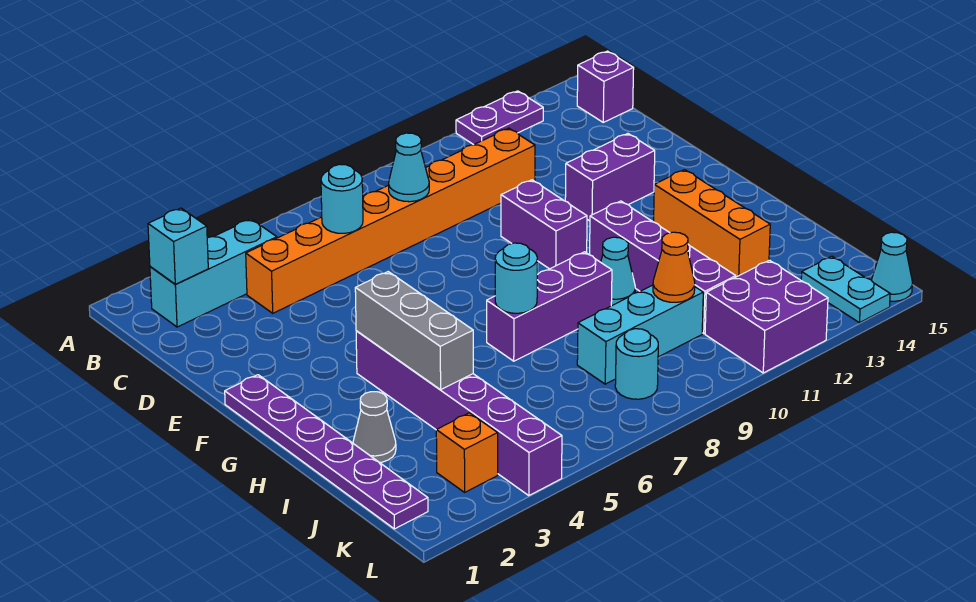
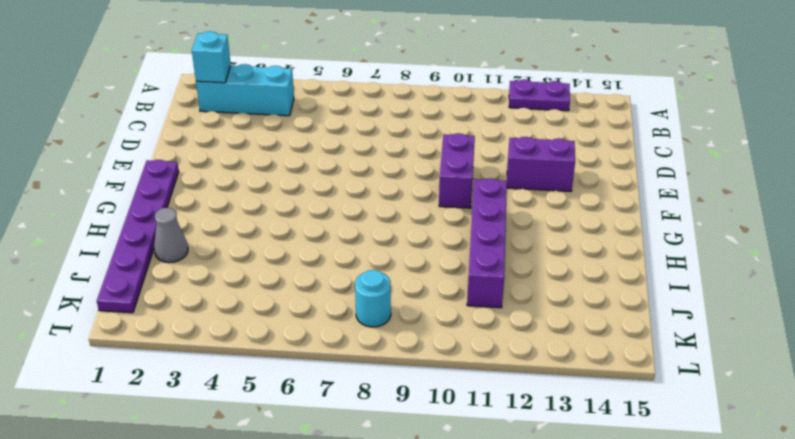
none -> purple 1x1 brick [577,51,634,122]
none -> orange 1x8 brick [246,128,535,313]
none -> purple 1x6 brick [356,331,562,496]

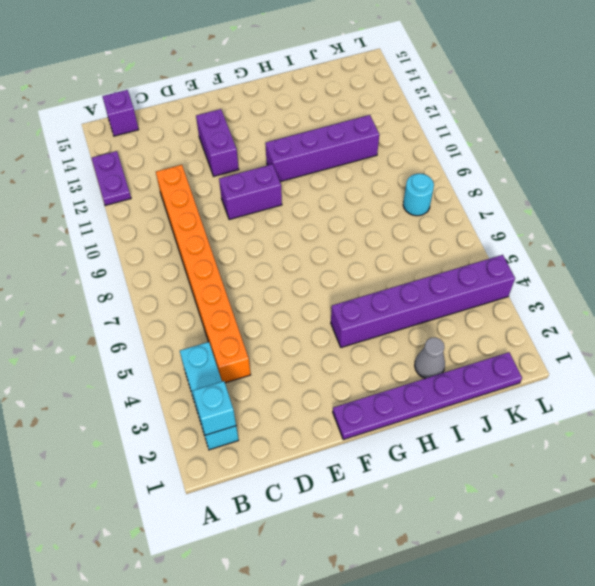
none -> orange 1x3 brick [654,170,770,277]
none -> purple 1x3 brick [487,252,612,361]
none -> cyan 1x1 cone [601,237,635,306]

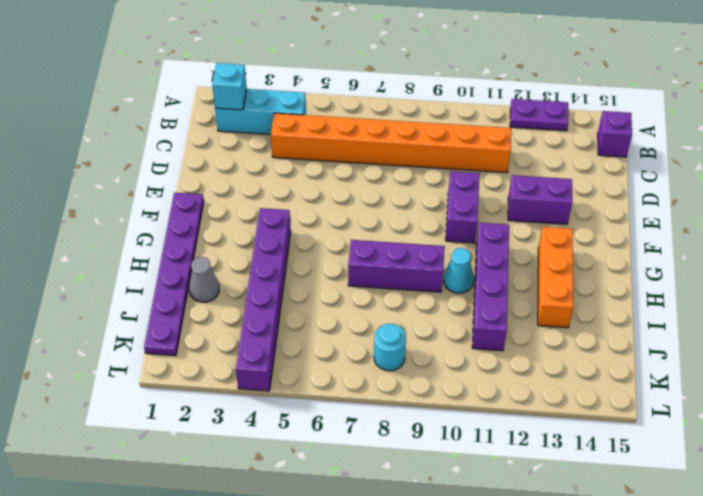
none -> cyan 1x3 brick [577,285,703,384]
none -> orange 1x1 brick [436,413,498,492]
none -> purple 2x2 brick [705,260,828,373]

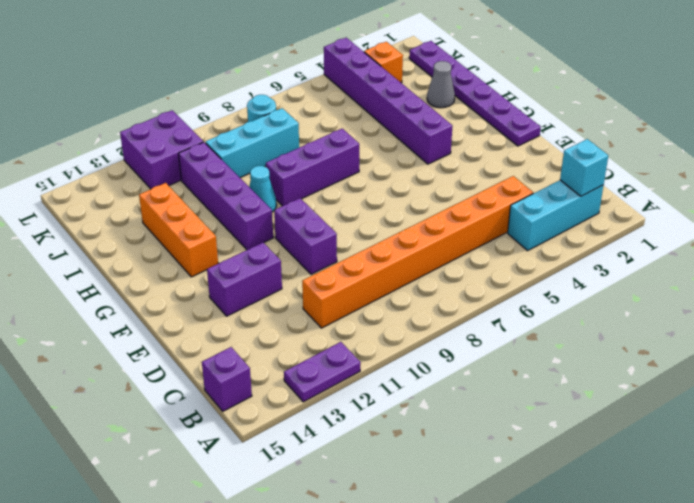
none -> cyan 1x2 plate [801,256,890,323]
none -> cyan 1x1 cone [872,232,912,301]
none -> cyan 1x1 round brick [321,164,363,233]

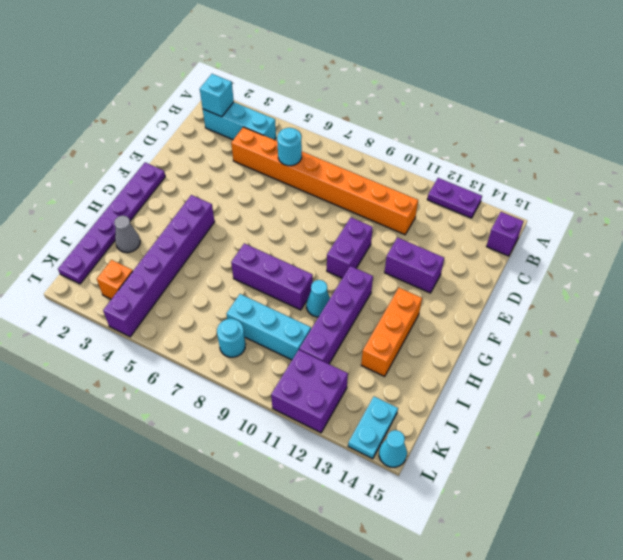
none -> cyan 1x1 cone [389,133,429,202]
none -> grey 1x3 brick [355,272,473,390]
none -> cyan 1x1 round brick [495,243,537,313]

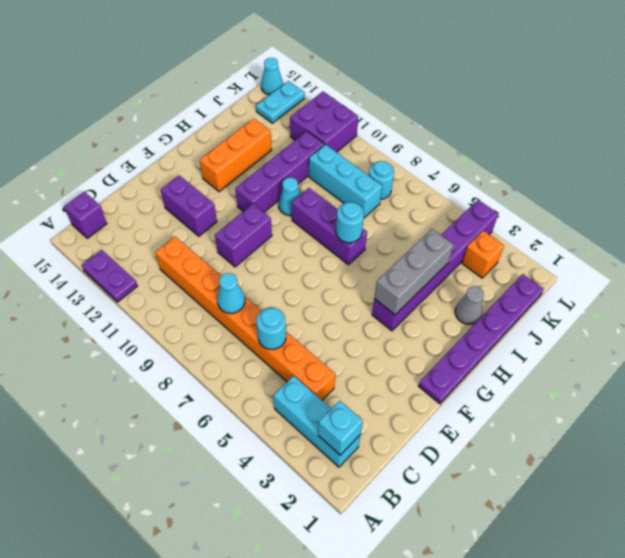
none -> orange 1x1 cone [653,232,695,302]

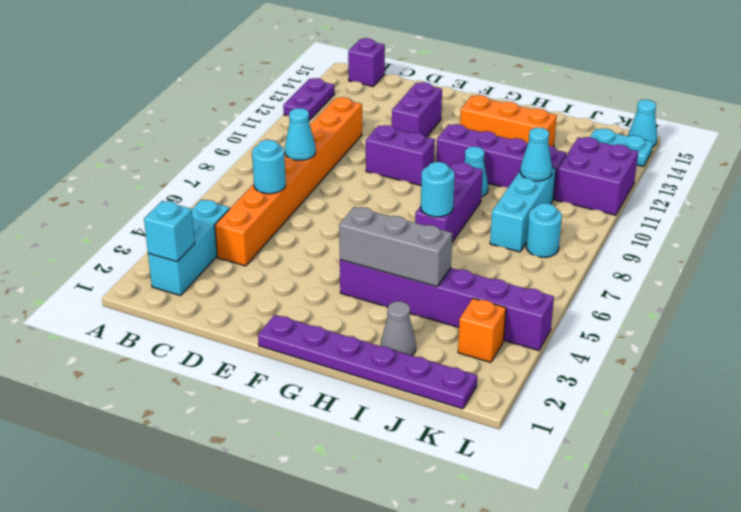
cyan 1x1 cone [520,128,552,181] -> orange 1x1 cone [653,232,695,302]

